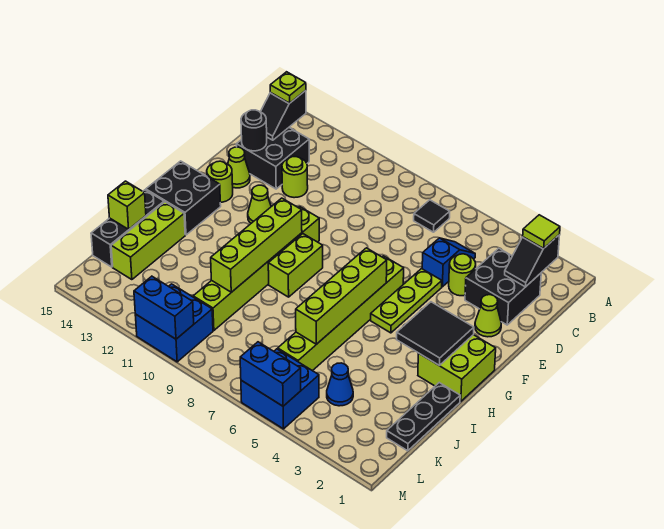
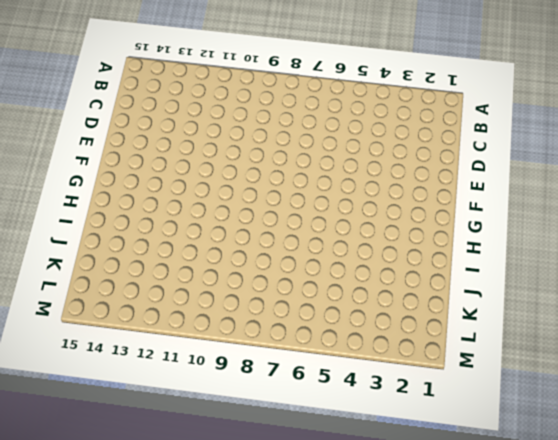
none -> black 1x1 tile [414,200,450,232]
none -> black 2x2 brick [465,248,541,325]
none -> blue 1x2 slope [422,238,475,287]
none -> black 2x2 brick [236,128,309,189]

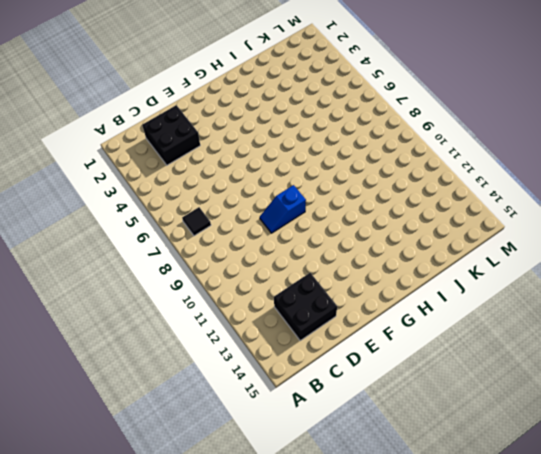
blue 1x2 slope [260,185,306,233] -> blue 1x2 slope moved to [422,238,475,287]
none -> lime 1x1 round brick [449,254,476,296]
none -> lime 1x1 round brick [282,157,308,198]
none -> lime 1x1 cone [475,295,501,337]
none -> lime 1x3 plate [371,269,442,333]

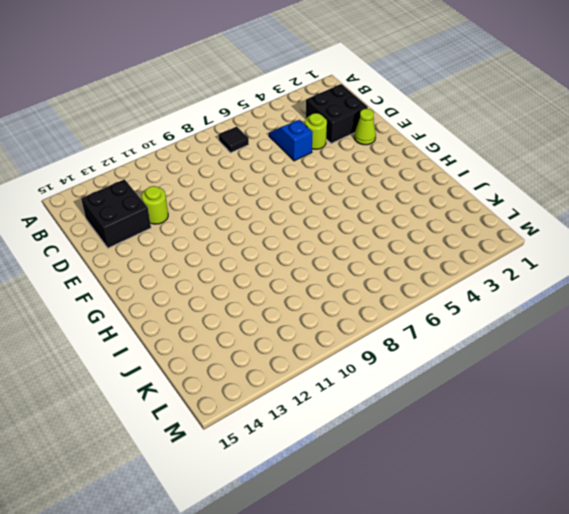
none -> lime 1x3 plate [371,269,442,333]
none -> lime 1x1 cone [228,147,250,188]
none -> lime 1x6 brick [278,256,404,371]
none -> lime 1x6 brick [193,207,319,330]

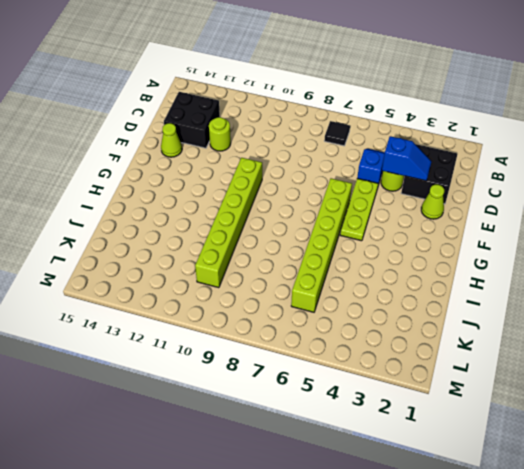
blue 1x2 slope [382,136,431,181] -> none
none -> lime 1x1 cone [248,185,271,223]
none -> lime 1x1 round brick [207,161,233,202]
none -> lime 2x2 brick [418,335,496,402]
none -> lime 1x2 brick [268,234,323,297]

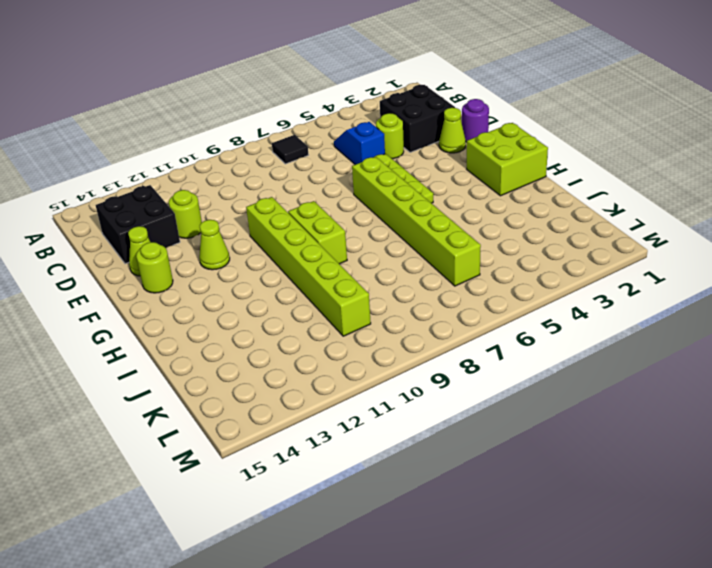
purple 1x1 round brick [462,99,489,142] -> none
none -> black 2x2 brick [146,161,221,235]
none -> black 1x3 plate [387,383,460,451]
none -> lime 1x3 brick [111,202,185,280]
none -> black 1x3 brick [91,190,164,267]

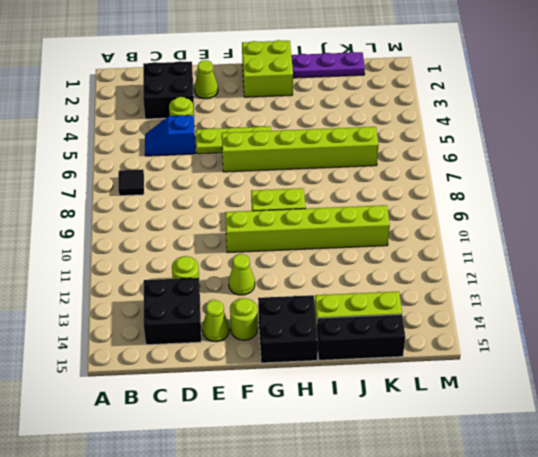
purple 1x3 plate [291,52,365,78] -> black 1x3 plate [387,383,460,451]
none -> blue 1x1 cone [327,363,353,406]
none -> blue 2x2 brick [241,349,319,429]
none -> blue 2x2 brick [135,284,213,362]
none -> black 1x2 slope [505,234,560,287]

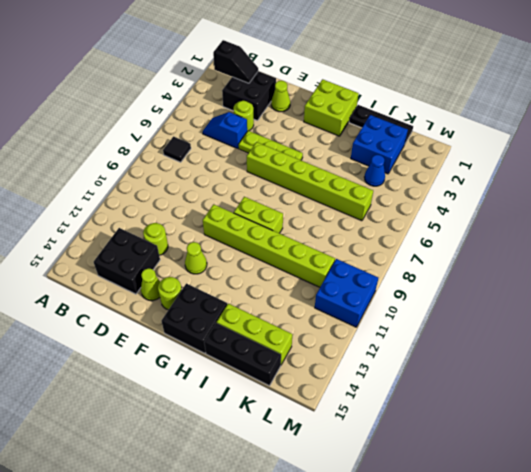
blue 2x2 brick [351,115,408,174] -> blue 2x2 brick moved to [241,349,319,429]
none -> black 1x2 slope [261,91,306,140]
none -> black 1x1 round brick [241,110,267,151]
none -> black 2x2 tile [397,302,474,365]
none -> lime 1x4 brick [296,248,387,344]

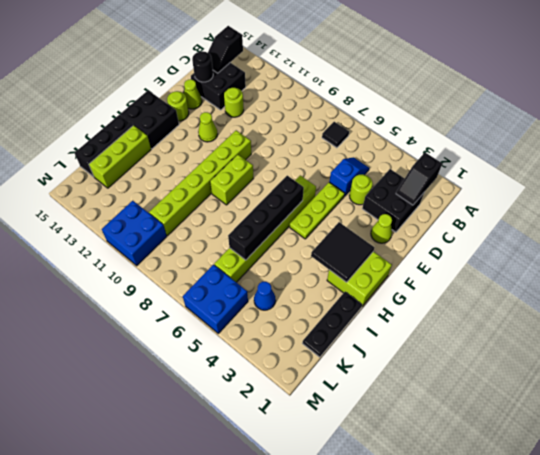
black 1x4 brick [228,176,304,260] -> lime 1x4 brick [296,248,387,344]
none -> lime 1x4 brick [211,198,302,292]
none -> lime 1x1 brick [108,181,146,229]
none -> blue 1x2 brick [240,342,301,406]
none -> blue 1x2 brick [134,276,194,339]

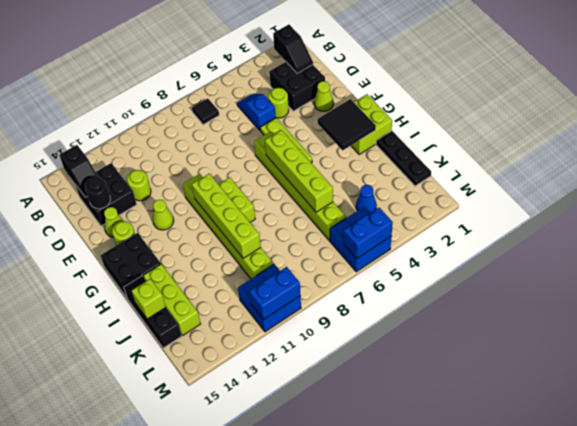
none -> lime 1x1 tile [523,215,560,248]
none -> lime 1x1 plate [270,72,306,103]

